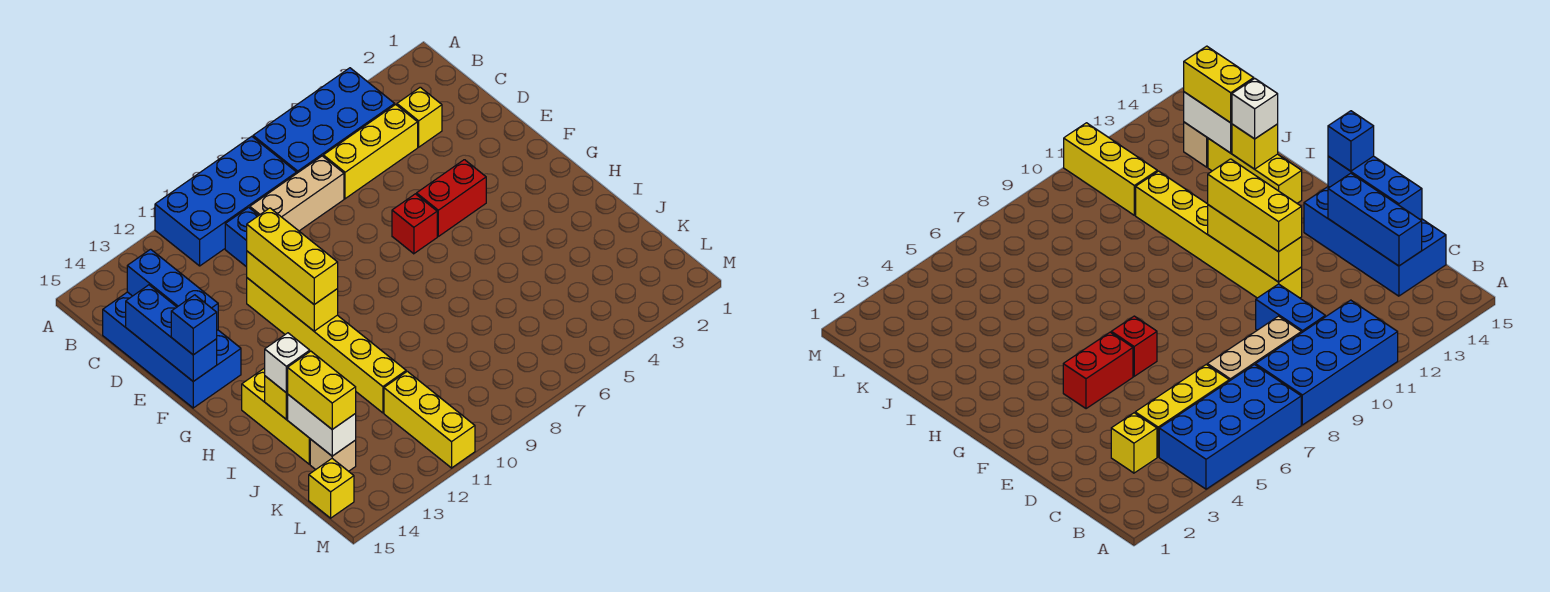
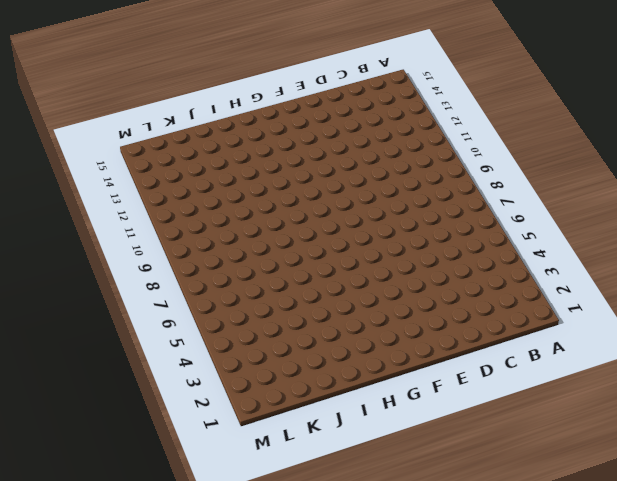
none -> blue 2x4 brick [253,68,395,173]
none -> blue 2x4 brick [155,136,297,266]
none -> yellow 1x1 brick [397,87,442,147]

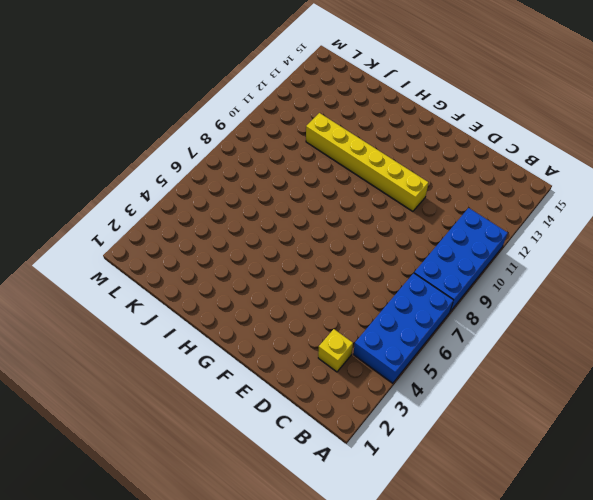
none -> yellow 1x3 brick [323,105,418,199]
none -> tan 1x3 brick [250,156,344,231]
none -> blue 1x2 brick [225,207,259,267]

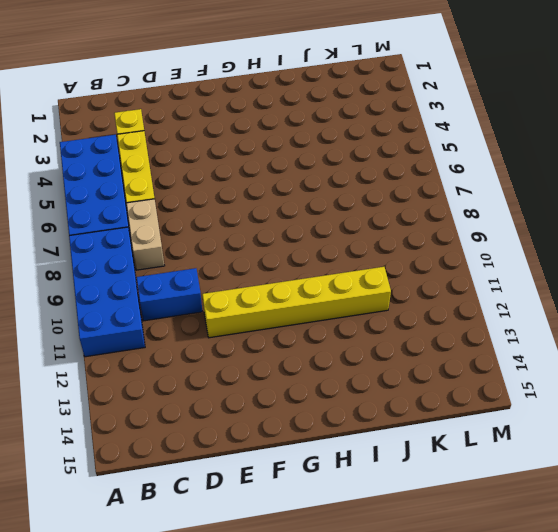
tan 1x2 brick [126,199,165,270] -> tan 1x3 brick [250,156,344,231]
none -> blue 2x4 brick [103,292,241,408]
none -> red 1x2 brick [417,160,486,236]
none -> red 1x1 brick [392,194,437,254]

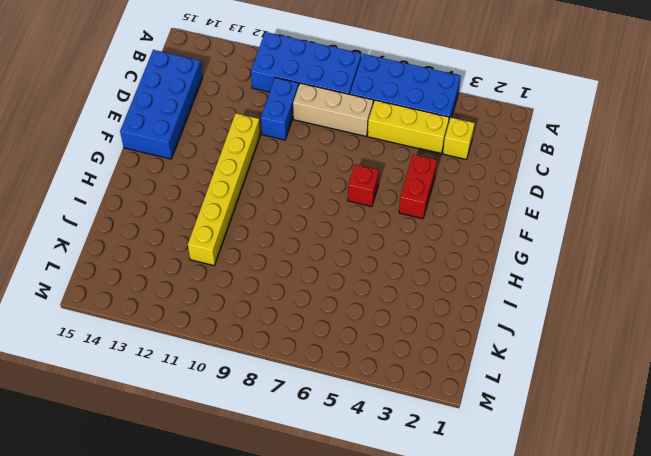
red 1x2 brick [399,154,437,219] -> red 1x2 brick turned to [417,160,486,236]
none -> yellow 1x3 brick [242,368,310,464]
none -> yellow 1x3 brick [384,371,475,468]
none -> tan 1x1 brick [310,439,356,471]

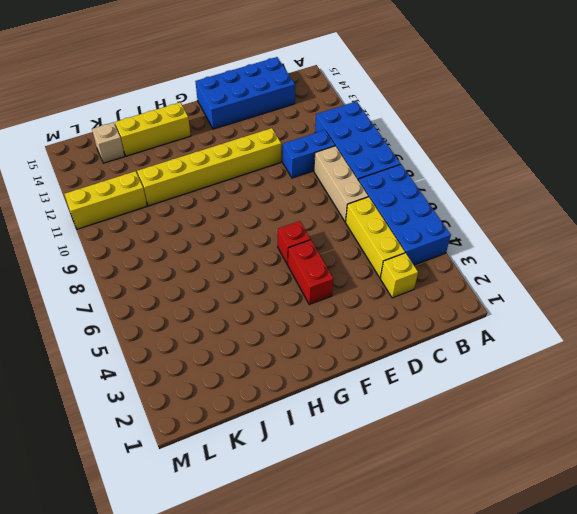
none -> yellow 1x1 brick [309,459,354,518]
none -> blue 1x3 brick [127,249,218,330]
none -> blue 1x3 brick [126,285,217,381]

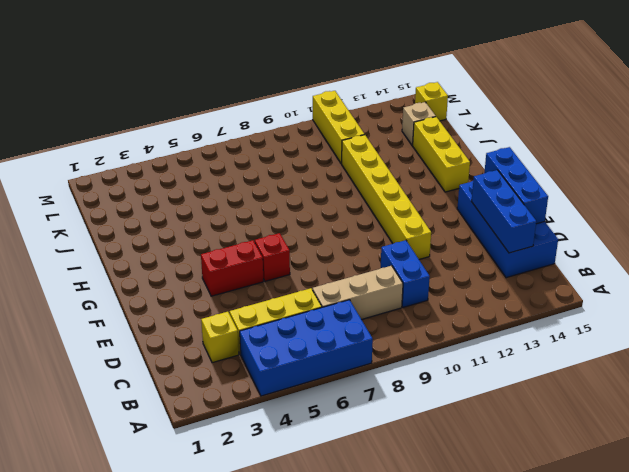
none -> blue 2x4 brick [155,136,297,266]
none -> yellow 1x3 brick [247,251,338,331]
none -> yellow 1x1 brick [265,376,288,419]

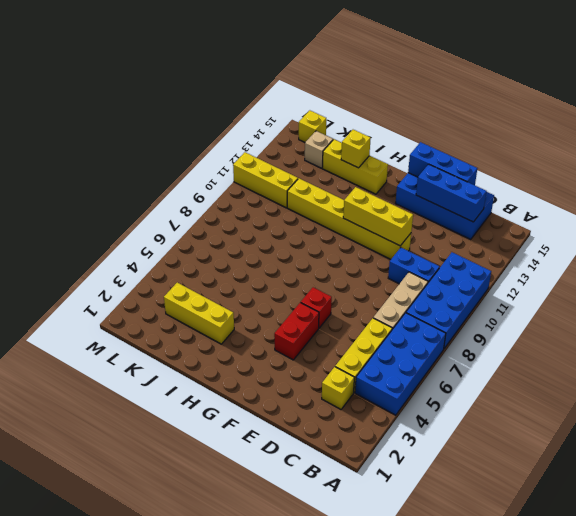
yellow 1x3 brick [164,283,234,344] -> yellow 1x3 brick moved to [247,208,338,304]
none -> white 1x2 brick [288,395,356,456]
none -> blue 1x1 brick [171,295,217,355]
none -> white 1x1 brick [265,333,310,393]

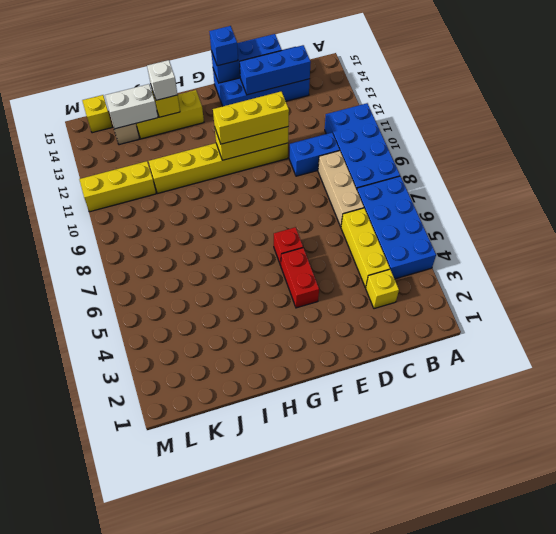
none -> yellow 1x2 brick [288,351,356,429]

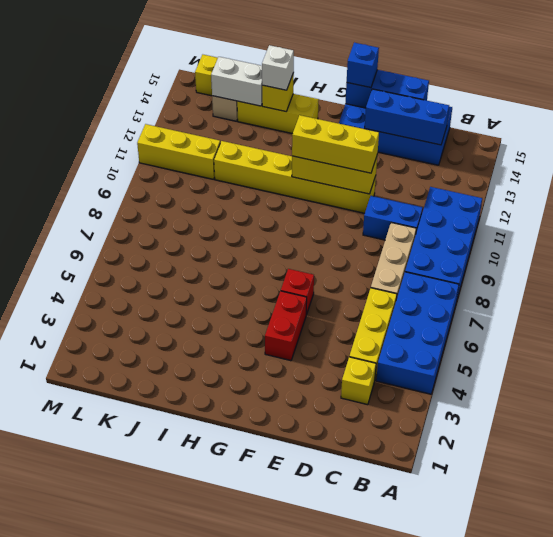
none -> yellow 1x2 brick [288,351,356,429]

